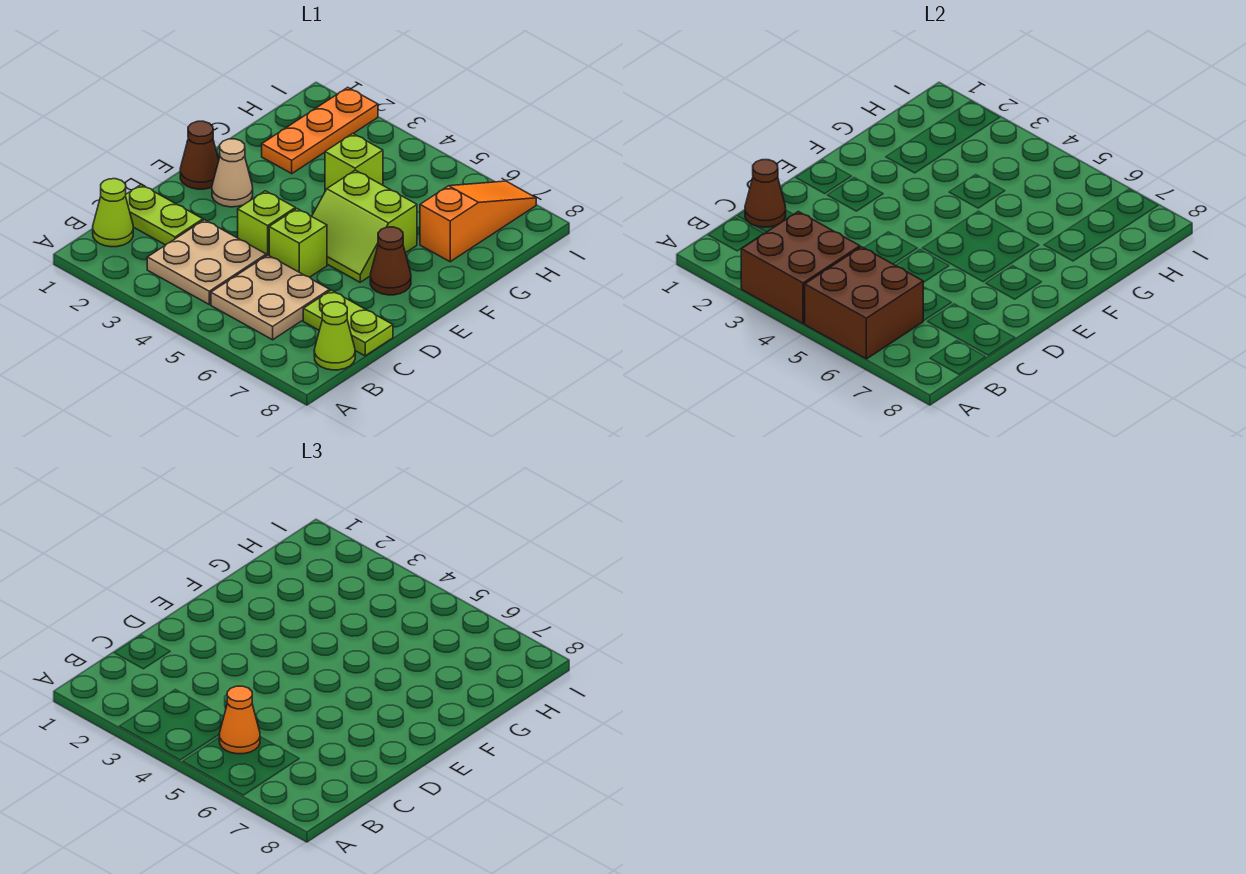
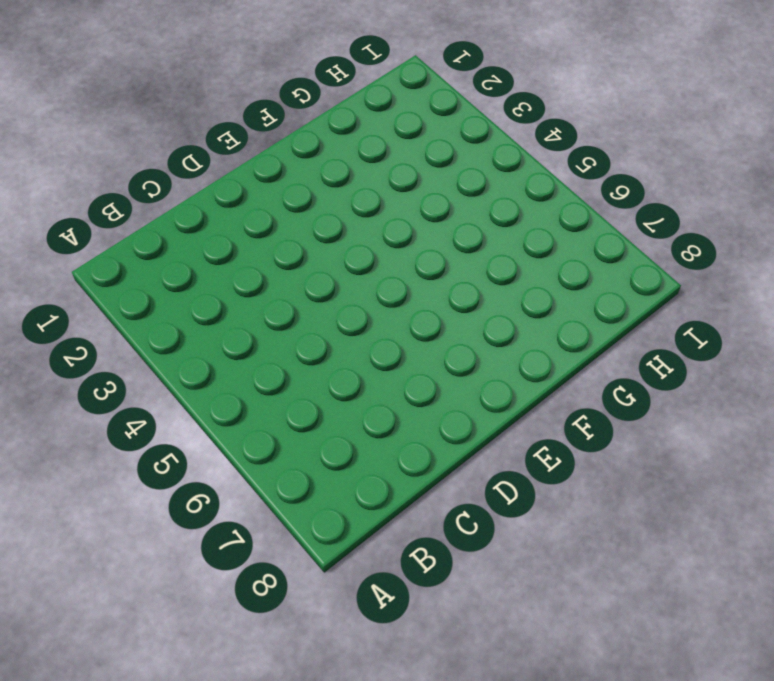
none -> lime 1x1 cone [93,179,133,247]
none -> tan 2x2 plate [147,220,266,304]
none -> tan 2x2 plate [211,255,330,340]

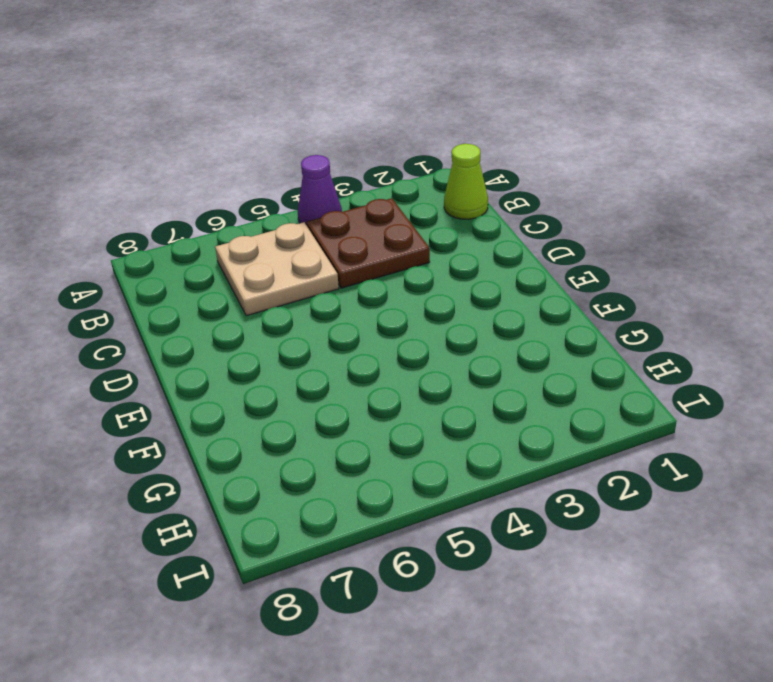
purple 1x1 cone [298,155,342,225] -> none
brown 2x2 plate [307,198,430,288] -> tan 2x2 plate [147,220,266,304]
none -> lime 1x1 cone [314,302,355,370]
none -> lime 1x2 plate [126,185,203,245]
none -> lime 1x2 plate [303,290,393,356]

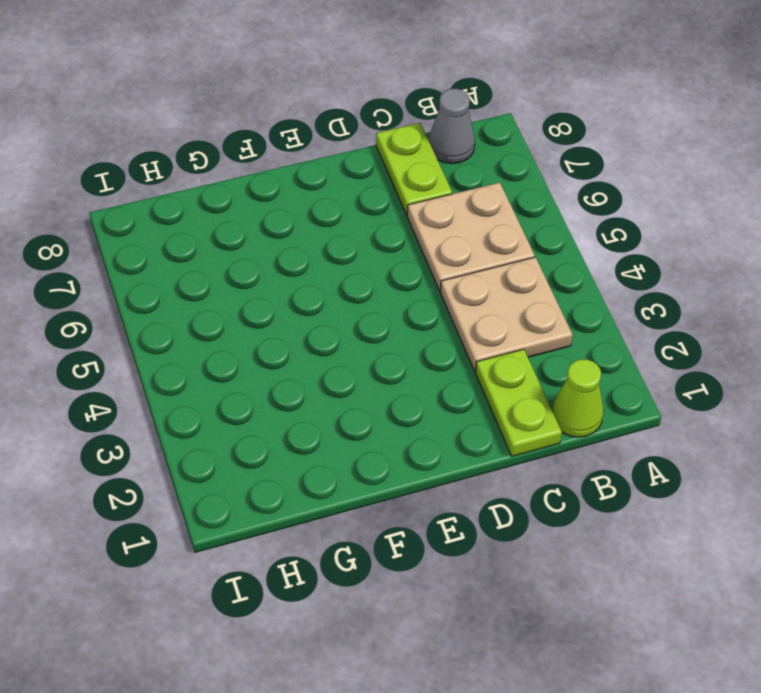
grey 1x1 cone [429,89,475,164] -> lime 1x1 cone [314,302,355,370]
none -> lime 1x1 brick [238,191,295,256]
none -> lime 1x1 brick [269,209,327,277]
none -> brown 1x1 cone [180,121,219,189]

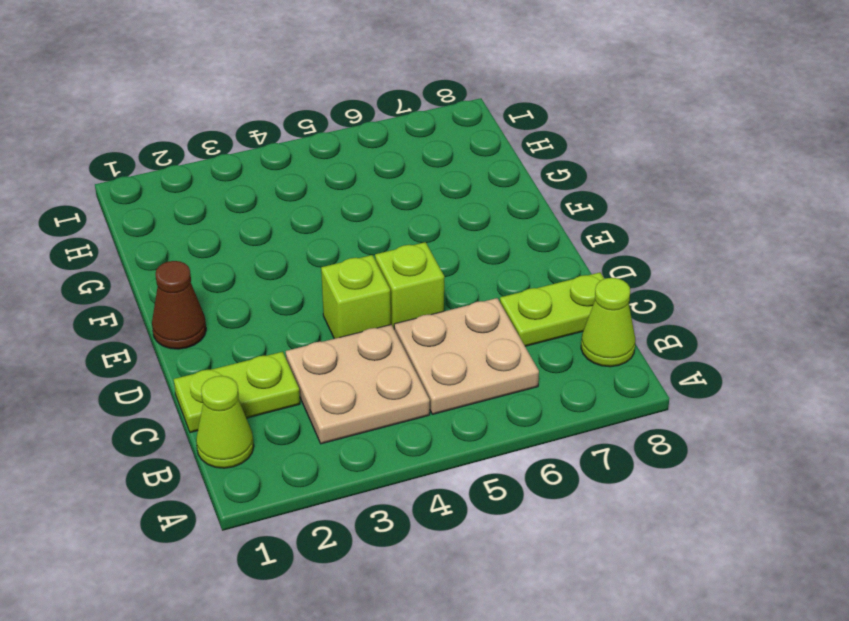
none -> tan 1x1 cone [212,139,253,207]
none -> lime 2x2 slope [312,170,417,282]
none -> brown 1x1 cone [370,227,411,295]

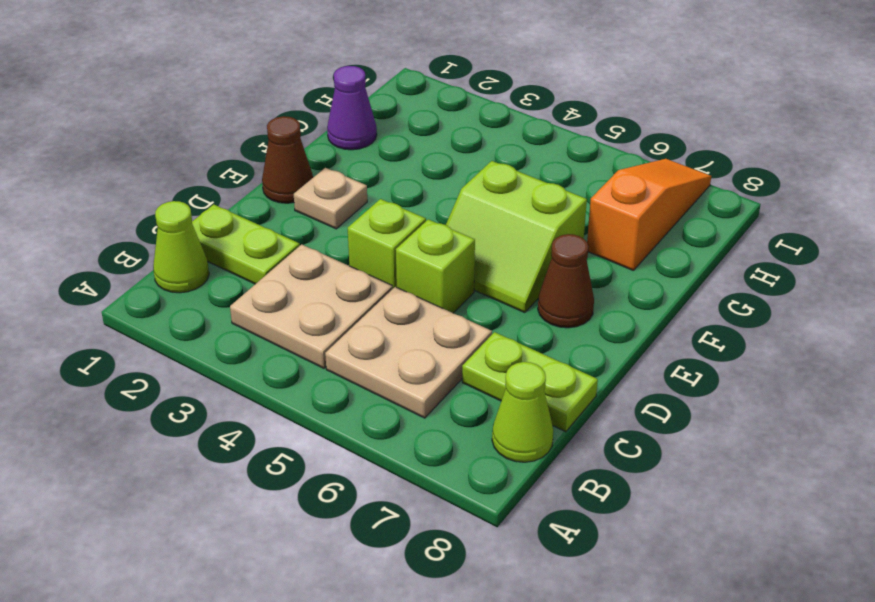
tan 1x1 plate [294,168,367,229] -> tan 1x1 cone [212,139,253,207]
purple 1x1 cone [327,66,377,150] -> none
none -> orange 1x3 plate [262,87,378,174]
none -> lime 1x1 brick [325,134,383,191]
none -> brown 2x2 brick [741,211,860,324]

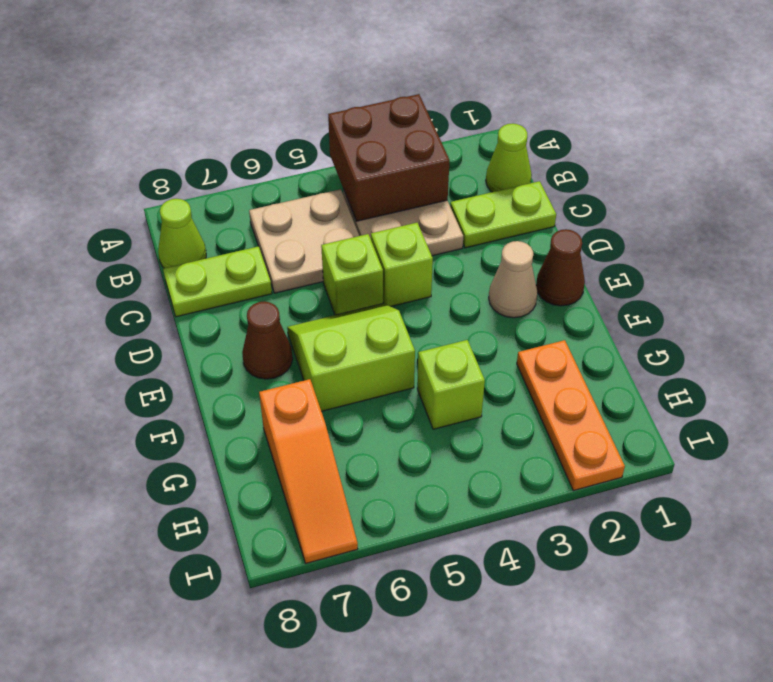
none -> brown 2x2 brick [805,247,923,359]
none -> brown 1x1 cone [745,160,786,227]
none -> orange 1x1 cone [219,686,260,754]

